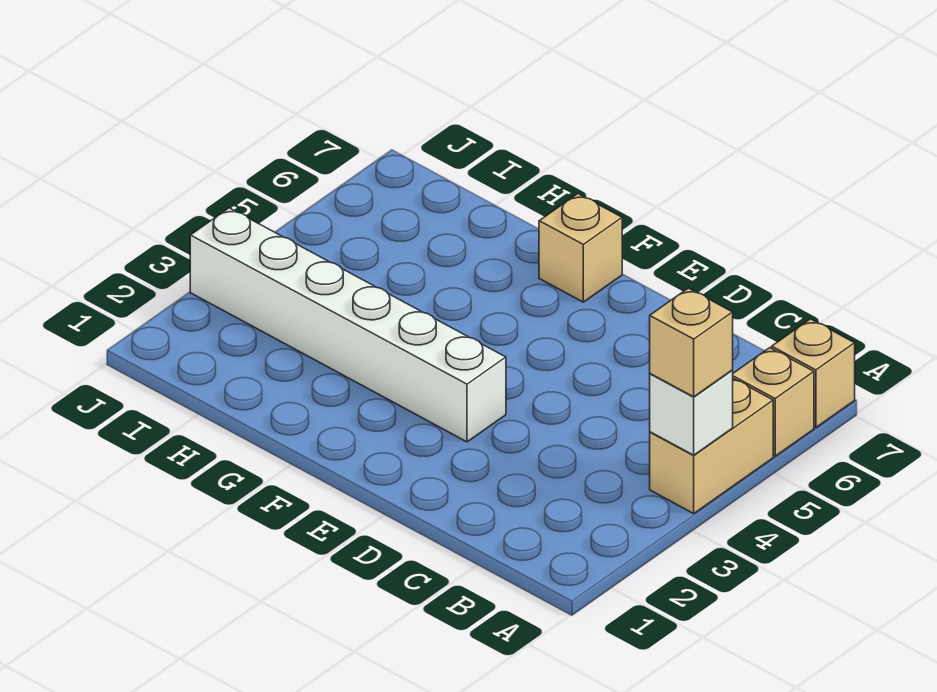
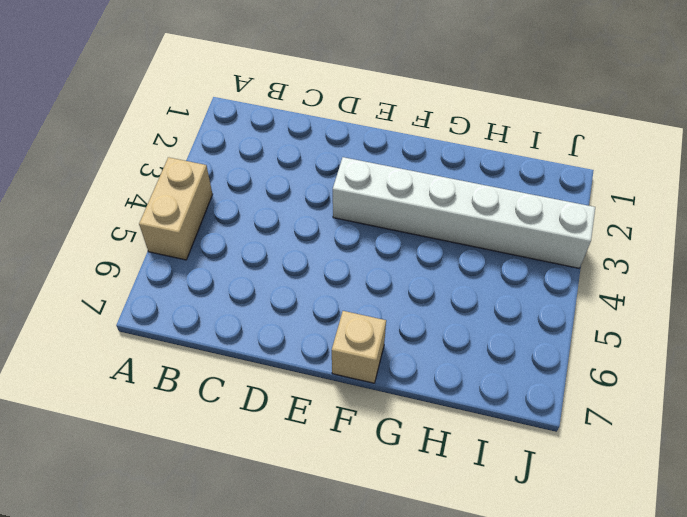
none -> tan 1x1 brick [733,348,814,456]
none -> tan 1x1 brick [772,319,855,428]

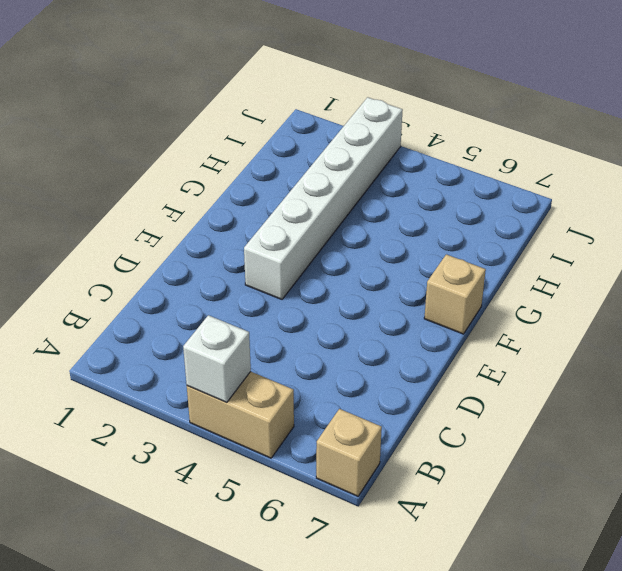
none -> tan 1x1 brick [733,348,814,456]
none -> tan 1x1 brick [650,288,733,397]

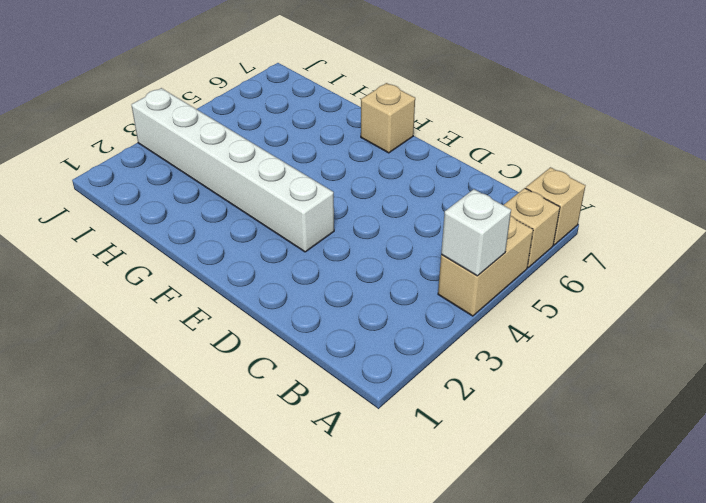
none -> tan 1x1 brick [650,288,733,397]

